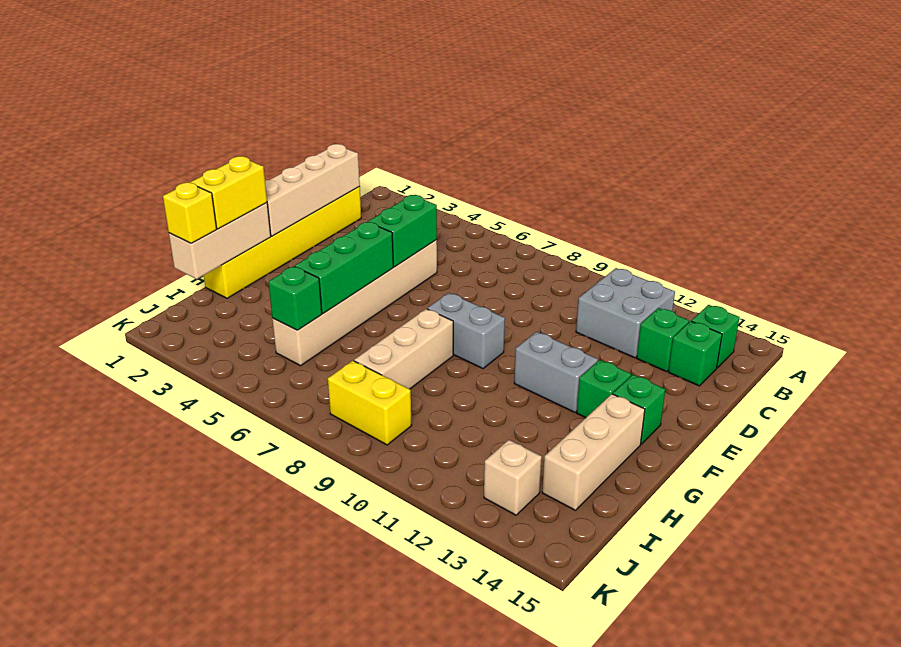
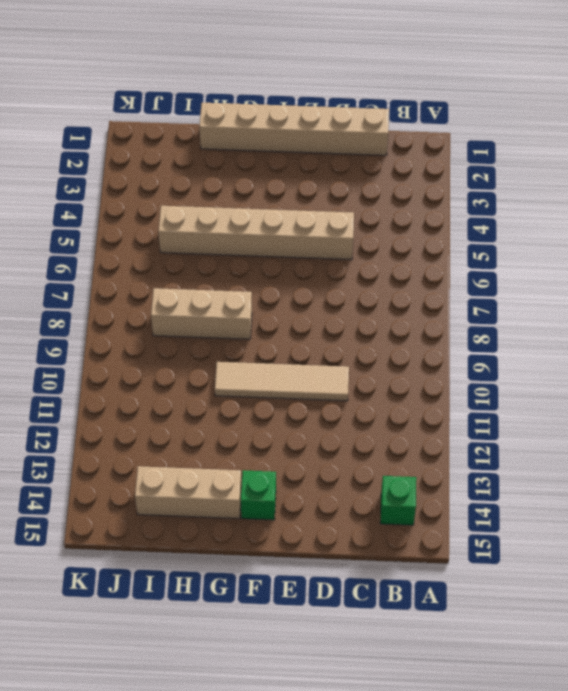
tan 1x6 brick [199,103,389,155] -> yellow 1x6 brick [204,187,361,298]
tan 1x4 tile [215,362,349,401] -> none
none -> grey 2x2 brick [576,268,675,358]
none -> green 1x1 brick [637,308,689,372]
none -> green 1x1 brick [668,321,722,386]

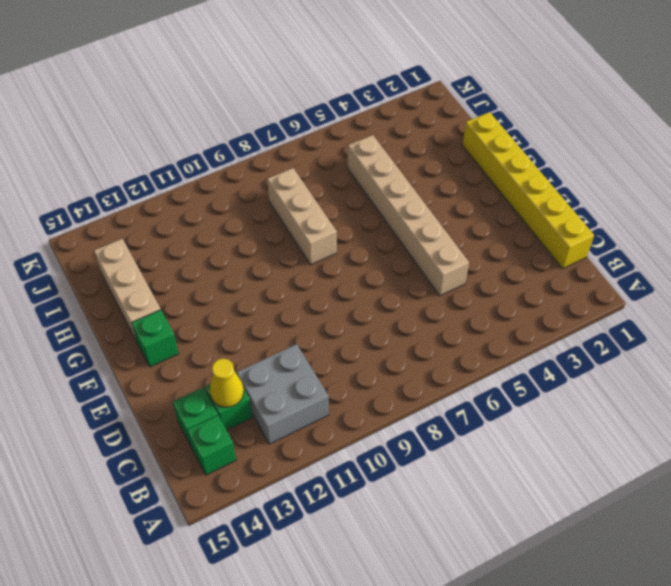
yellow 1x1 cone [210,358,244,407] -> none
none -> grey 1x2 brick [427,293,505,369]
none -> grey 1x2 brick [514,332,598,412]
none -> green 1x1 brick [577,360,631,418]

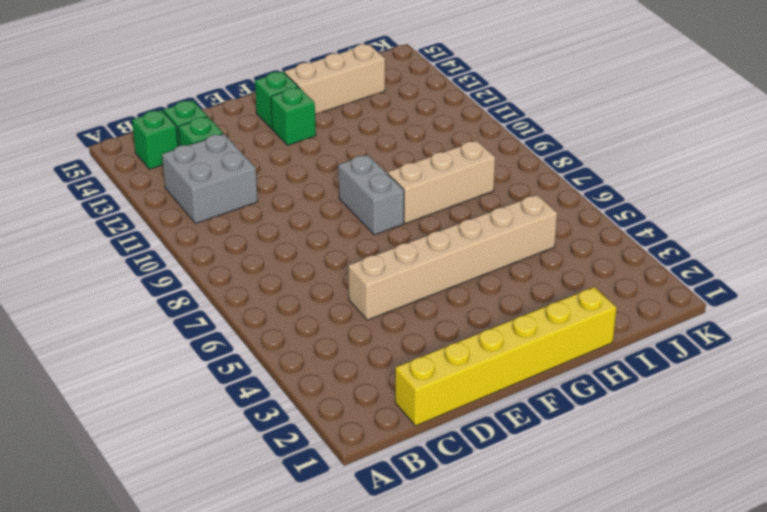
none -> grey 1x2 brick [514,332,598,412]
none -> yellow 1x2 brick [328,361,412,445]
none -> tan 1x1 brick [484,440,542,515]

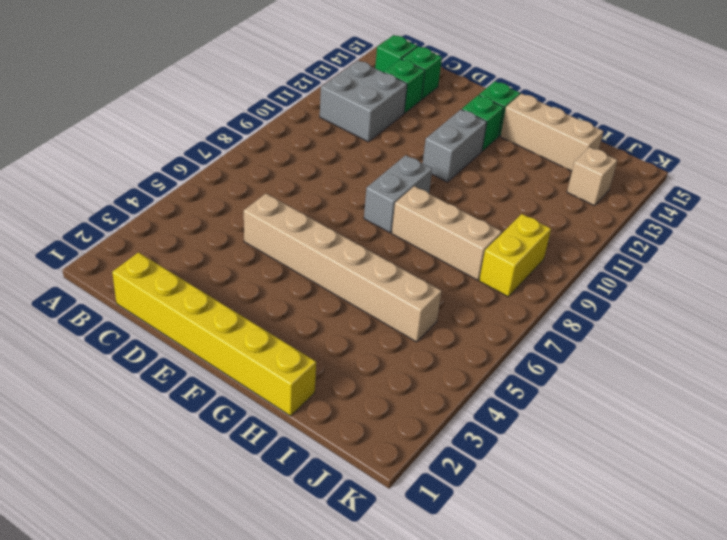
none -> tan 1x4 brick [265,144,360,236]
none -> green 1x2 brick [368,195,437,267]
none -> green 1x3 brick [295,222,393,313]

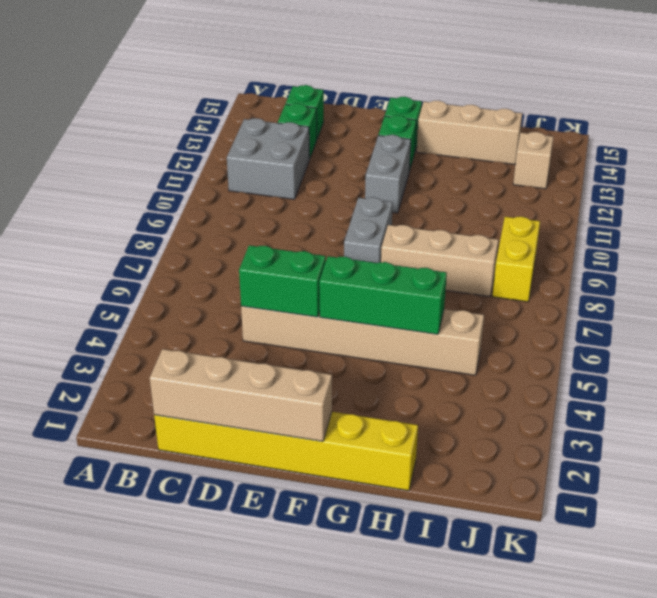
none -> green 1x1 brick [692,305,740,368]
none -> tan 1x3 brick [169,203,271,279]
none -> green 1x1 brick [268,266,322,330]

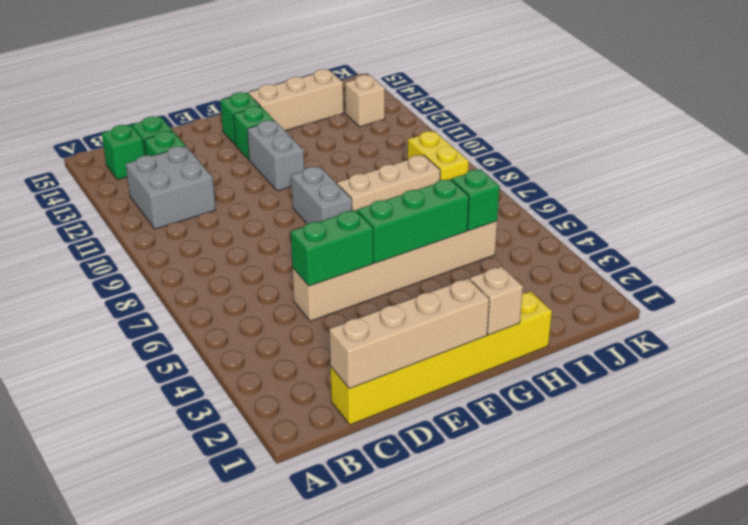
tan 1x1 brick [470,266,523,335] -> tan 1x3 brick [169,203,271,279]
none -> yellow 1x2 brick [190,156,267,229]
none -> yellow 1x1 brick [163,183,217,243]

